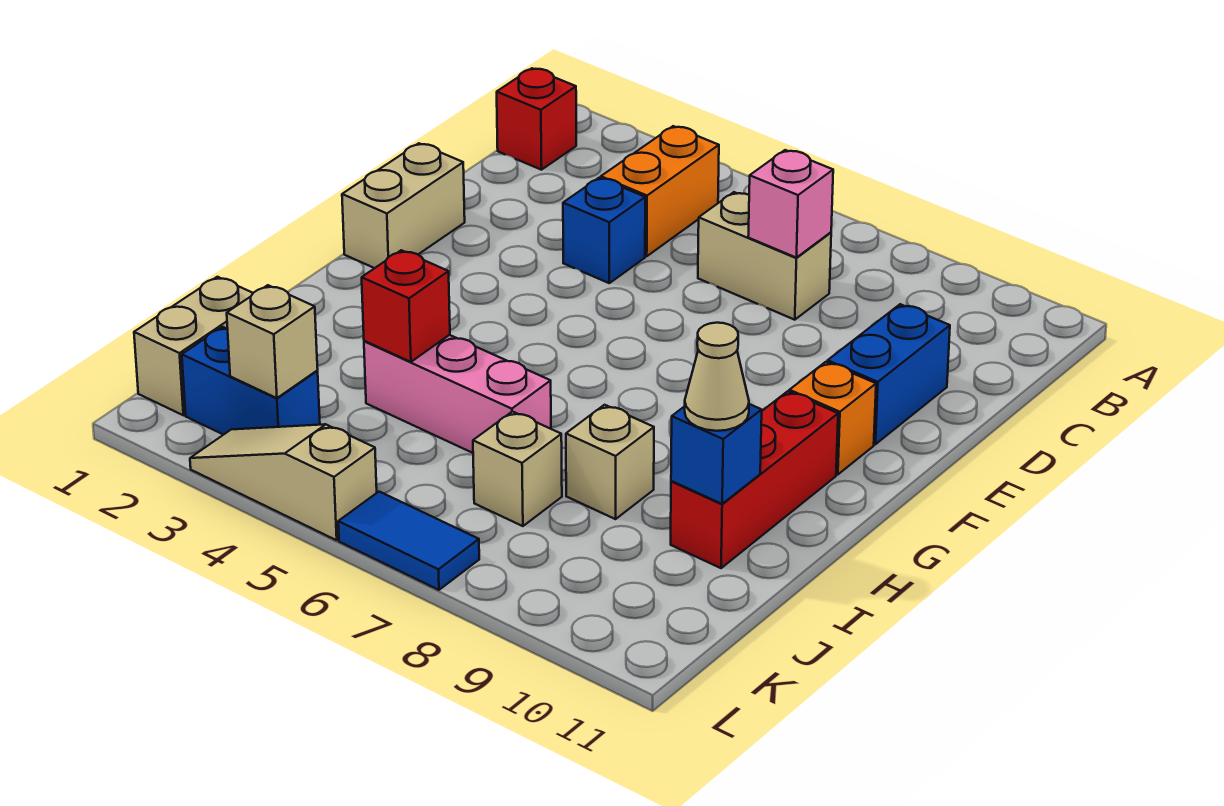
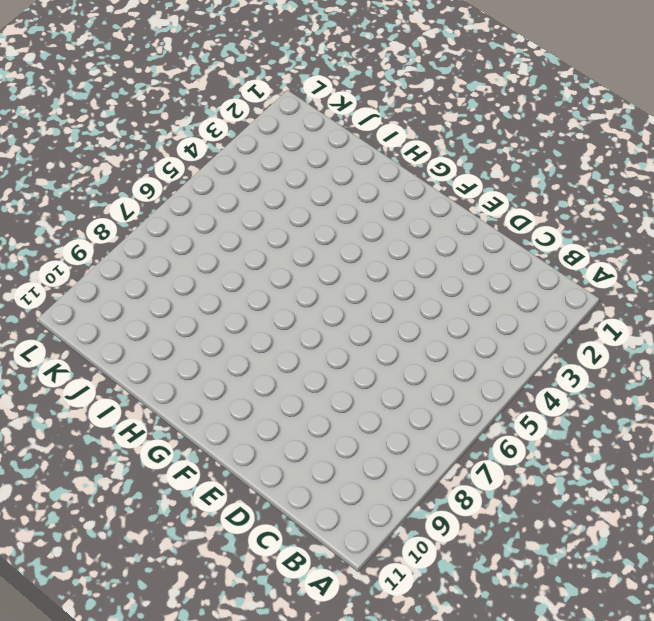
none -> red 1x1 brick [497,68,576,170]
none -> orange 1x2 brick [601,126,719,256]
none -> tan 1x2 brick [698,192,831,320]

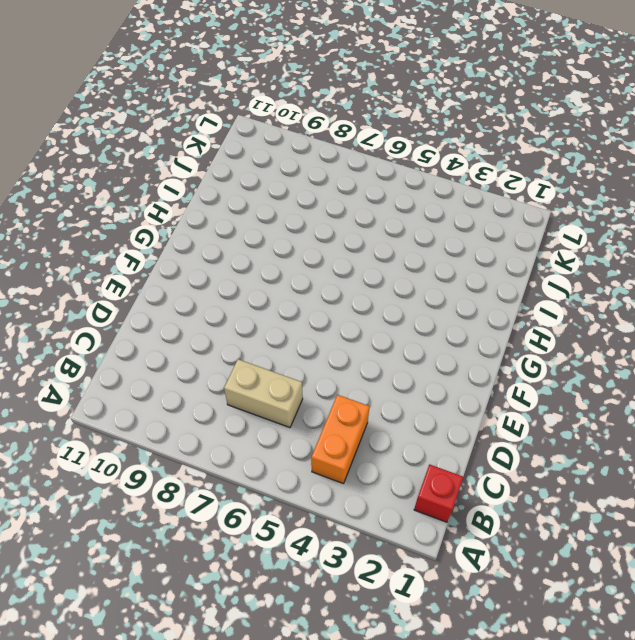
none -> blue 1x1 brick [563,178,645,283]
none -> blue 1x2 brick [828,304,950,444]
none -> tan 1x2 brick [342,143,465,268]

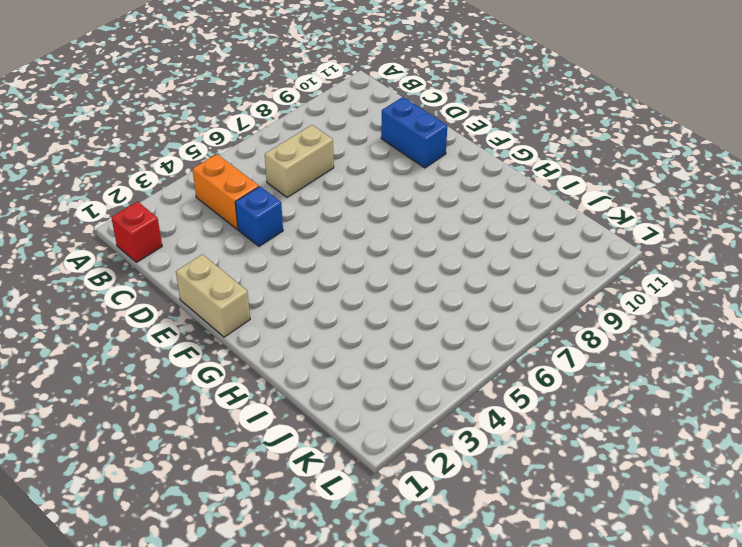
none -> orange 1x1 brick [789,362,876,475]
none -> red 1x3 brick [671,391,838,568]
none -> pink 1x3 brick [364,335,551,453]

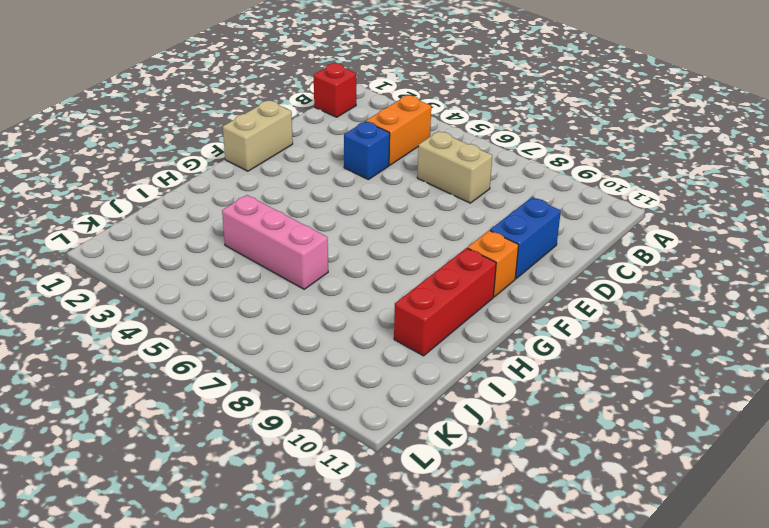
none -> tan 1x1 brick [566,405,654,519]
none -> tan 1x2 brick [134,277,253,415]
none -> tan 1x1 brick [473,412,562,526]

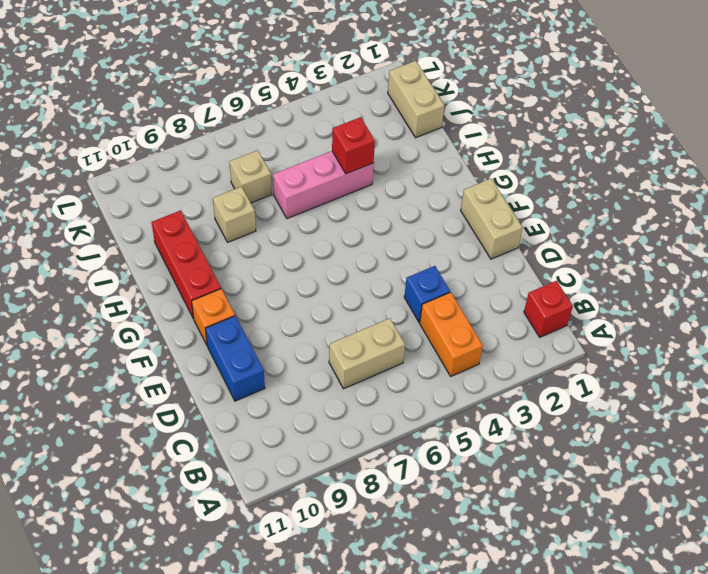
none -> blue 1x2 brick [182,327,320,435]
none -> tan 1x3 slope [190,424,377,540]
none -> blue 1x2 tile [338,492,479,590]

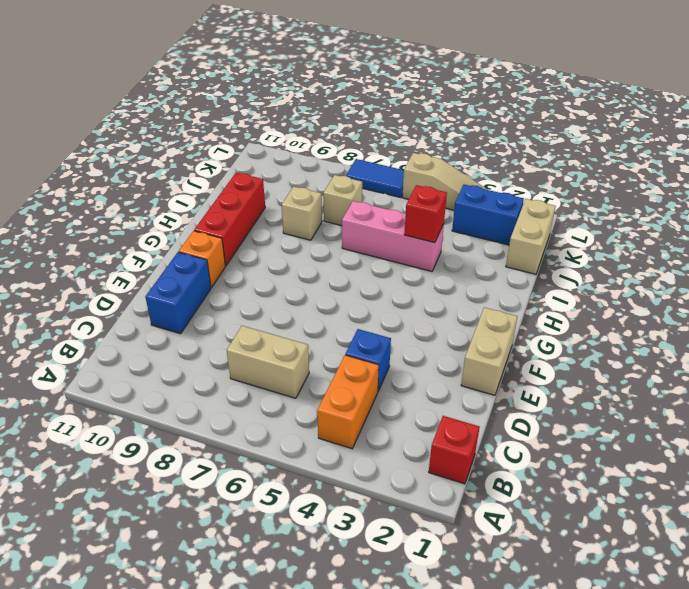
none -> pink 1x1 brick [748,150,833,258]
none -> blue 1x1 brick [671,404,762,504]
none -> tan 1x1 brick [227,285,318,398]

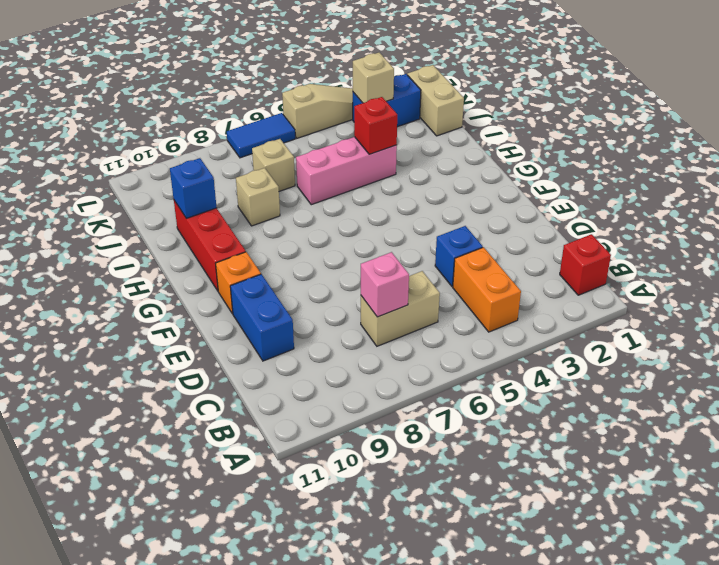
none -> tan 1x2 brick [342,143,465,268]
none -> tan 1x1 cone [685,323,749,431]

